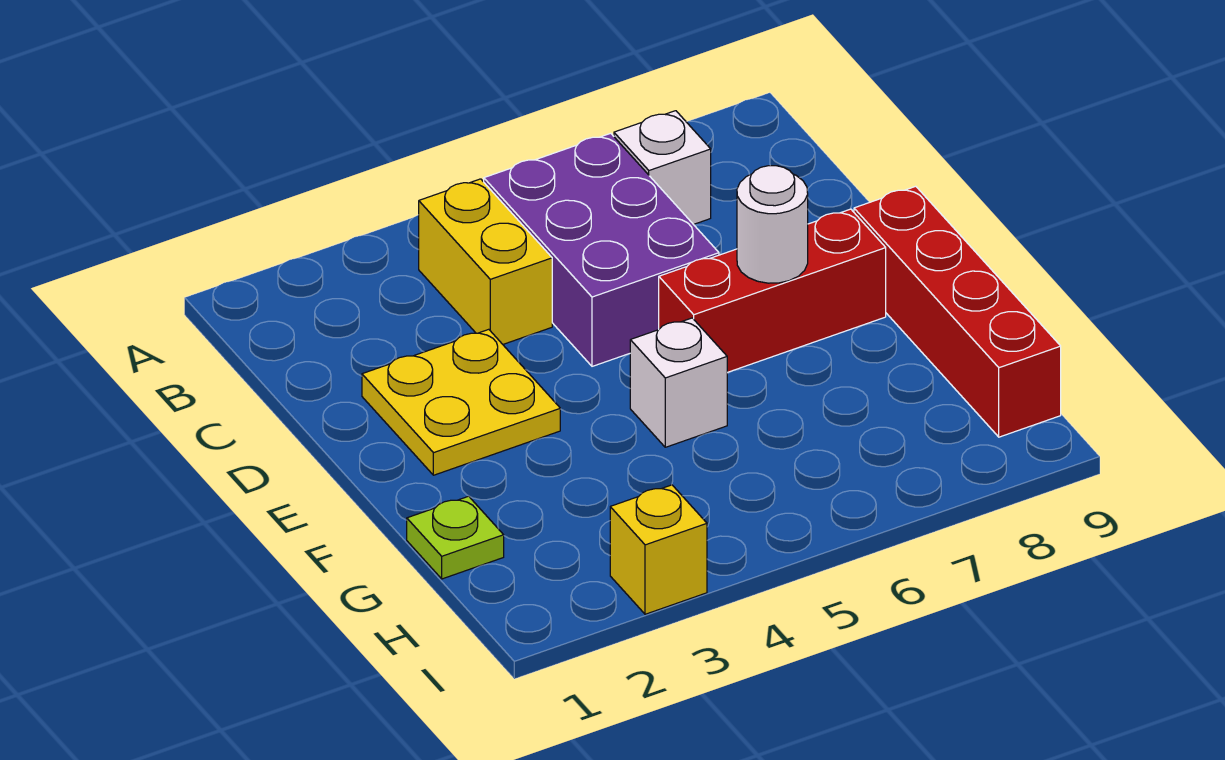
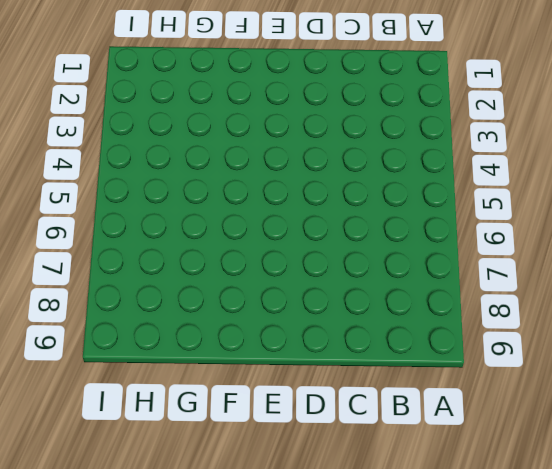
none -> yellow 1x2 brick [419,179,552,344]
none -> purple 2x3 brick [484,133,719,366]

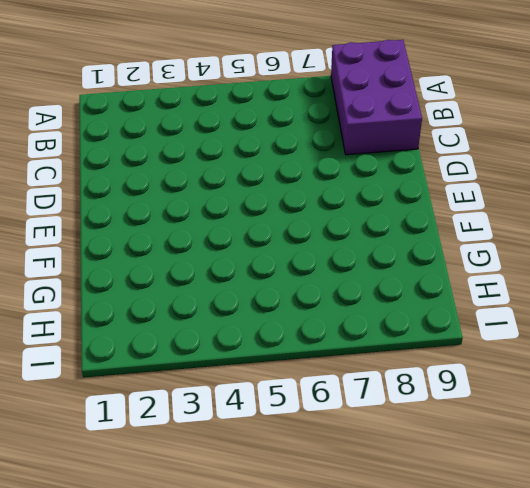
purple 2x3 brick [331,40,422,155] -> purple 2x3 brick moved to [484,133,719,366]
none -> yellow 1x2 brick [419,179,552,344]
none -> white 1x1 brick [614,111,711,225]

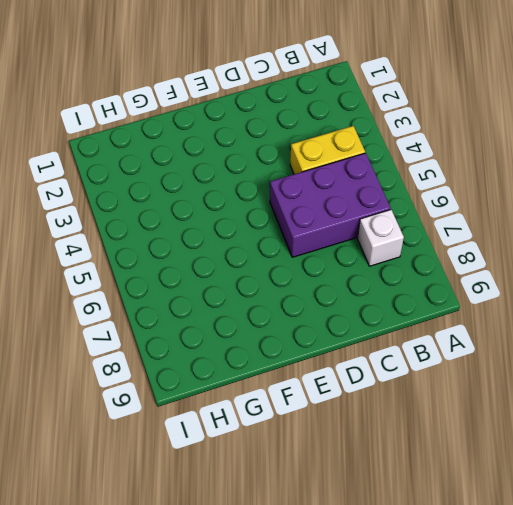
none -> yellow 2x2 plate [362,329,560,475]
none -> red 1x3 brick [659,209,886,372]

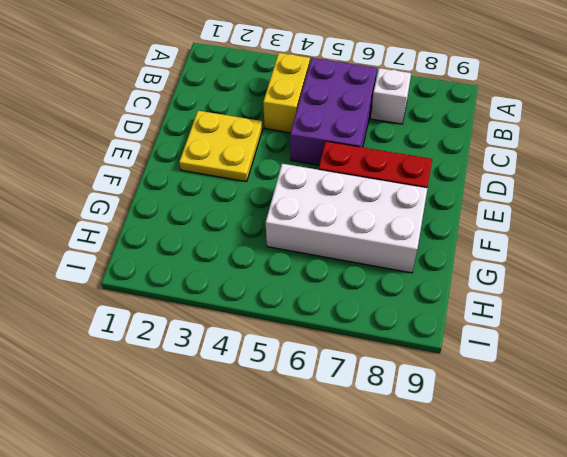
white 2x4 brick [266,164,427,273] -> white 1x1 brick [630,318,727,447]
none -> red 1x4 brick [854,186,1061,437]
none -> lime 1x1 plate [407,496,504,579]

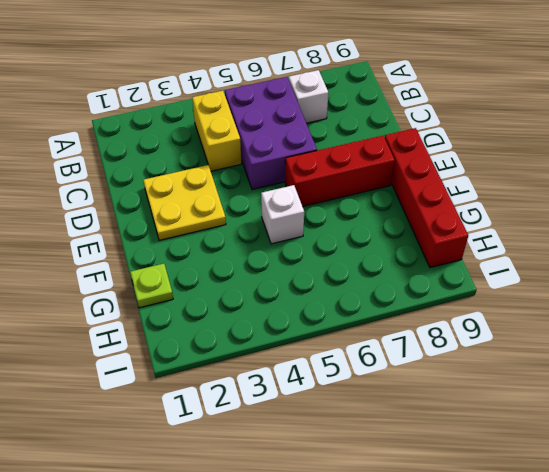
none -> yellow 1x1 brick [610,485,707,614]
none -> white 1x1 round brick [737,166,808,283]

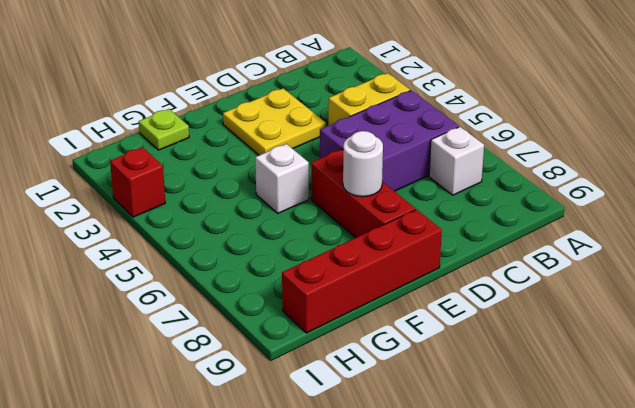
red 1x1 brick [110,147,165,217] -> yellow 1x1 brick [610,485,707,614]

